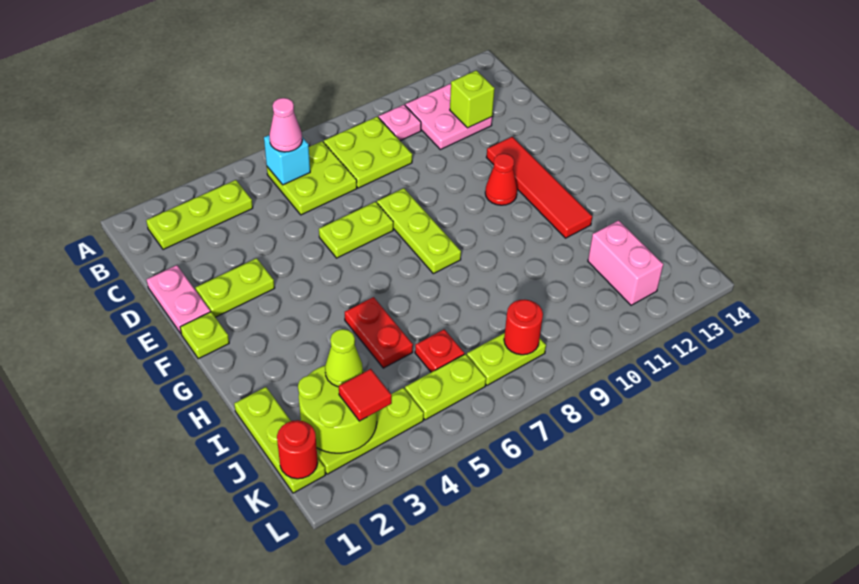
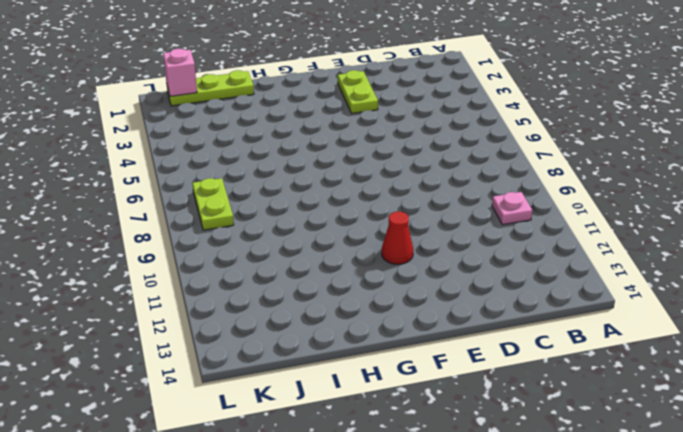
pink 1x1 brick [163,49,197,96] -> red 1x1 round brick [277,420,318,479]
none -> lime 1x3 plate [146,180,253,250]
none -> lime 2x2 plate [267,141,357,215]
none -> lime 2x2 plate [324,117,412,188]

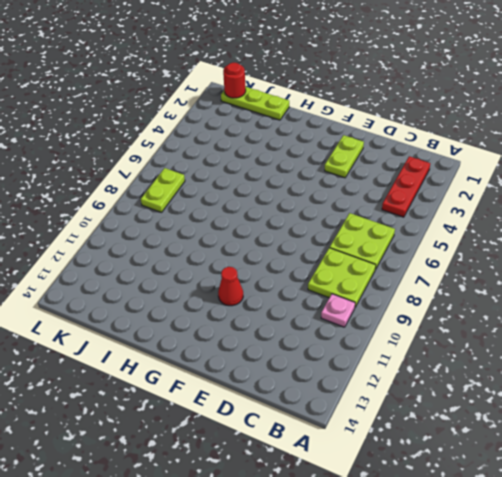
red 1x3 plate [382,156,430,217] -> lime 1x3 plate [146,180,253,250]
none -> pink 2x2 plate [405,84,492,150]
none -> pink 1x2 plate [147,265,210,333]
none -> lime 1x2 plate [319,202,393,258]

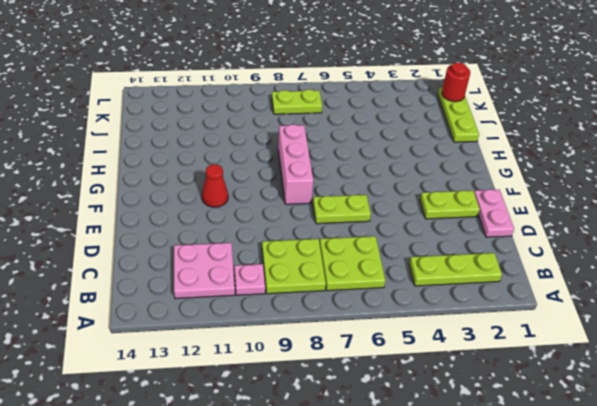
pink 1x3 brick [278,124,313,204] -> lime 1x3 plate [377,188,461,274]
none -> red 1x4 tile [486,137,592,238]
none -> lime 1x1 plate [180,312,229,359]
none -> red 1x2 plate [345,297,413,368]

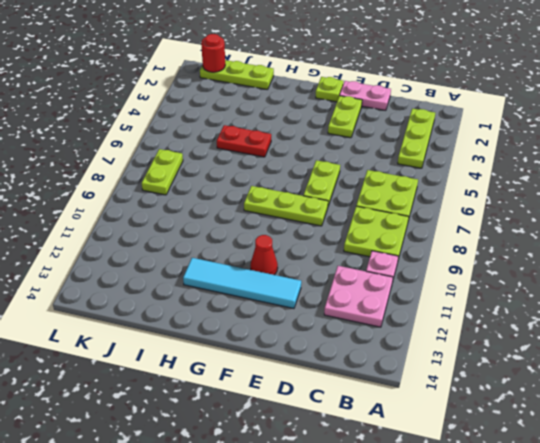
cyan 1x4 tile [183,258,301,308] -> red 1x4 tile [486,137,592,238]
none -> red 1x1 plate [415,329,464,372]
none -> pink 1x2 brick [588,220,663,305]
none -> lime 1x3 plate [317,388,424,474]

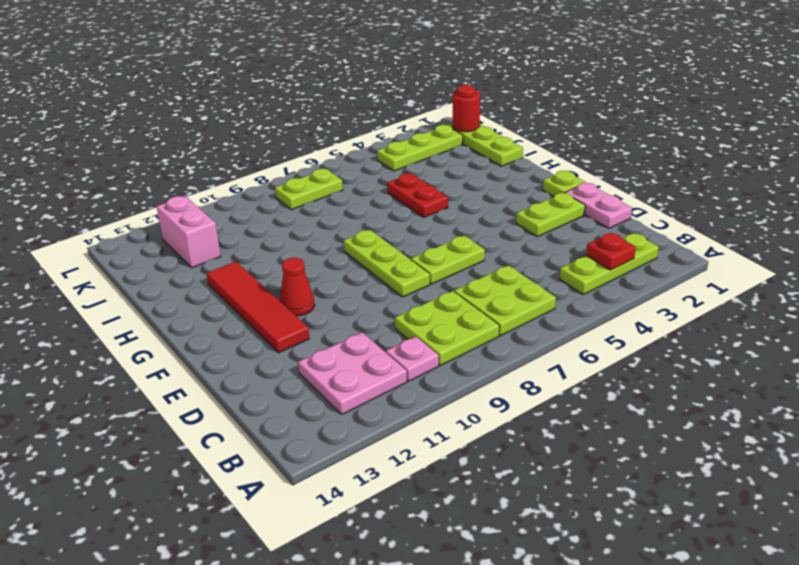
red 1x1 plate [586,233,636,270] -> red 1x1 plate moved to [415,329,464,372]
none -> lime 1x2 plate [405,354,486,420]
none -> cyan 1x1 brick [264,135,310,185]
none -> lime 1x1 brick [450,70,495,128]

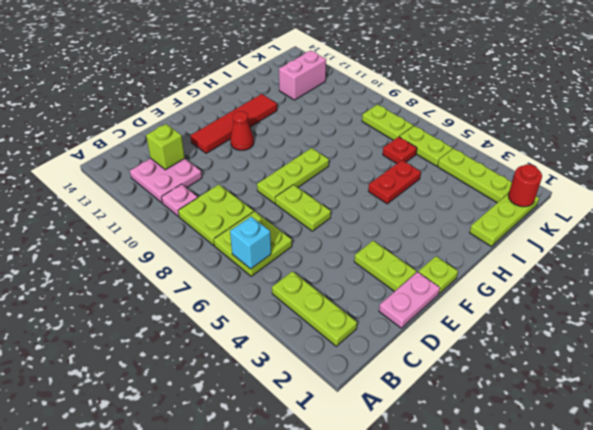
none -> lime 2x2 round brick [298,366,377,453]
none -> red 1x1 round brick [504,300,543,355]
none -> pink 1x1 cone [269,98,302,152]

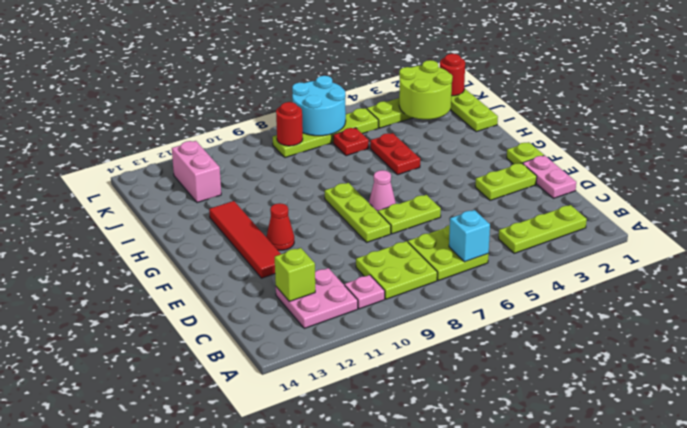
pink 1x1 cone [369,170,396,212] -> pink 1x1 cone moved to [269,98,302,152]
cyan 2x2 round brick [292,76,346,136] -> none
none -> lime 1x1 cone [325,329,363,387]
none -> red 1x1 tile [339,369,392,421]

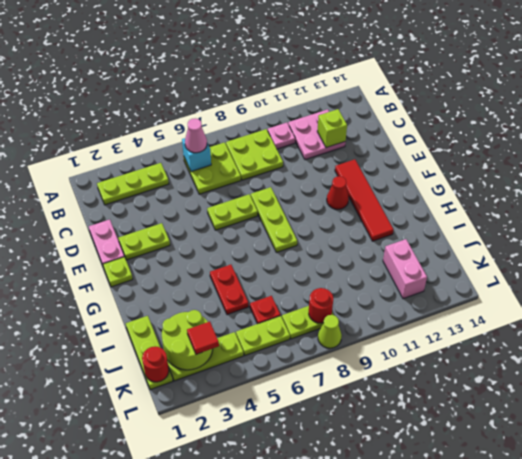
lime 1x1 cone [318,315,342,348] -> lime 1x1 cone moved to [325,329,363,387]

